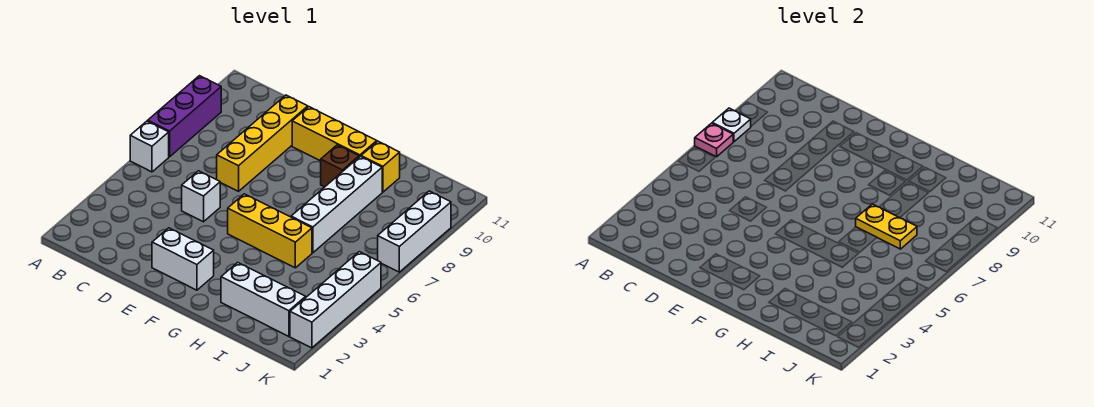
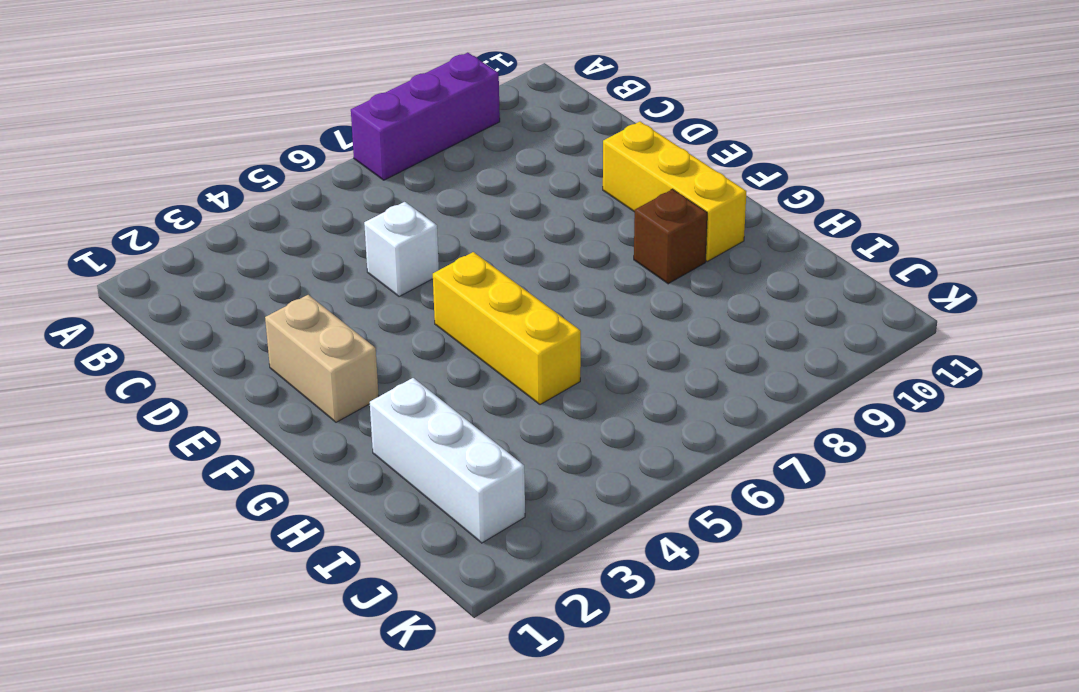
tan 1x2 brick [265,295,379,422] -> white 1x2 brick [152,228,214,290]
none -> white 1x1 brick [130,121,169,172]
none -> yellow 1x4 brick [217,95,308,191]
none -> white 1x4 brick [291,156,382,253]

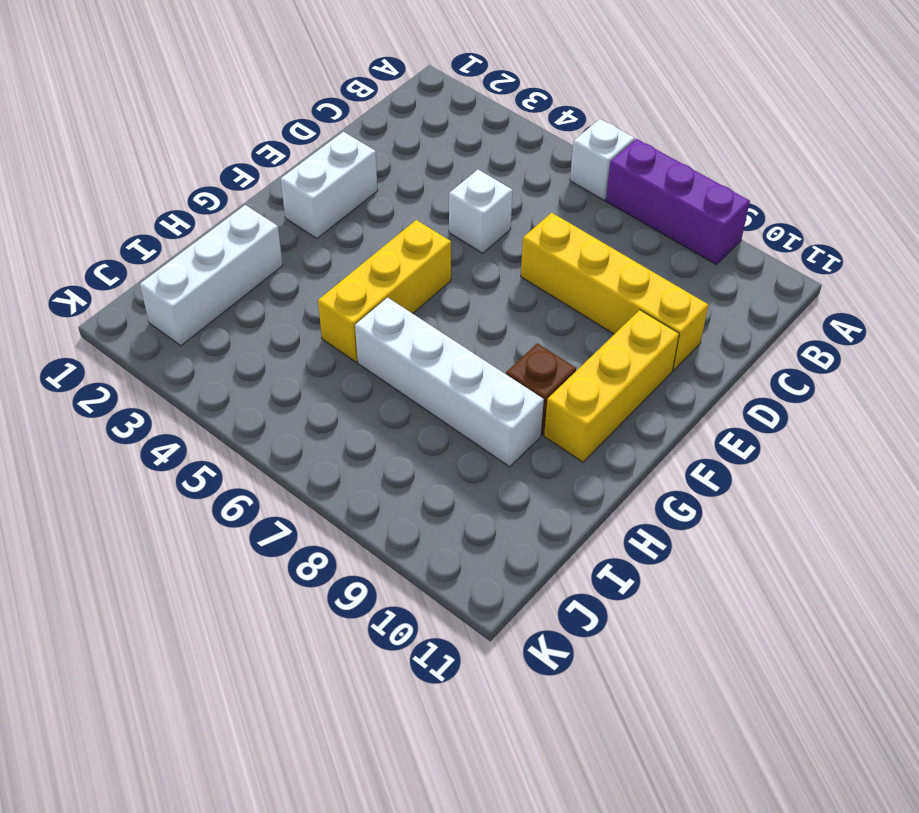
none -> yellow 1x1 brick [361,141,400,192]
none -> white 1x4 brick [290,252,381,348]
none -> white 1x3 brick [378,191,451,272]

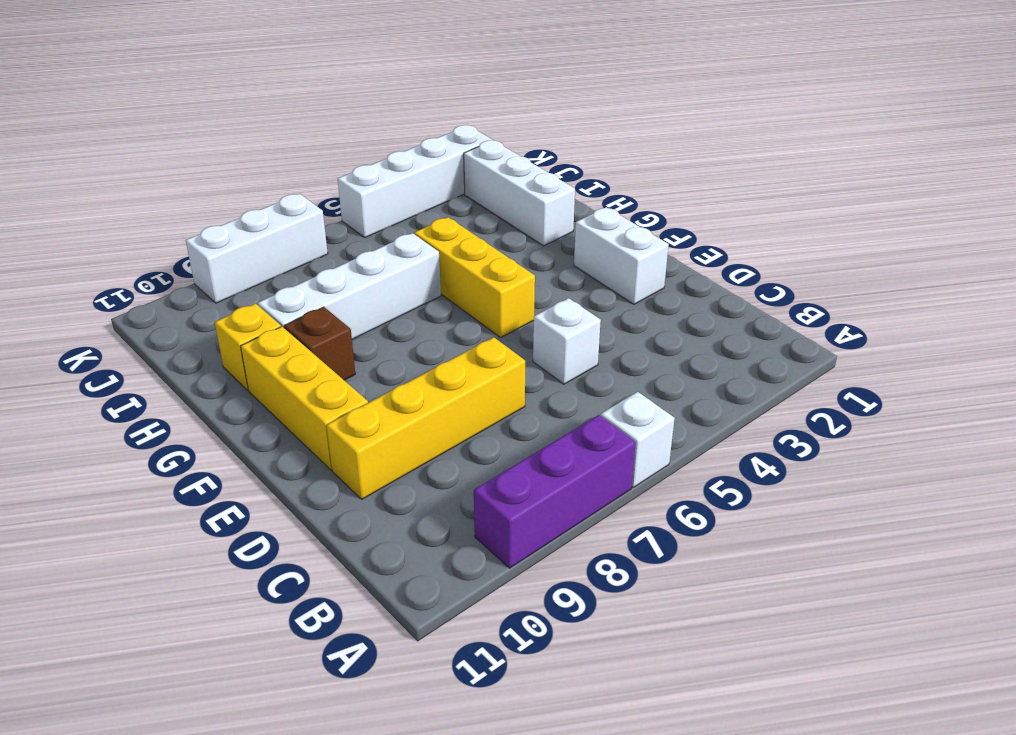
none -> pink 1x1 plate [695,123,733,157]
none -> white 1x1 plate [712,108,751,142]
none -> yellow 1x2 plate [856,204,917,249]

